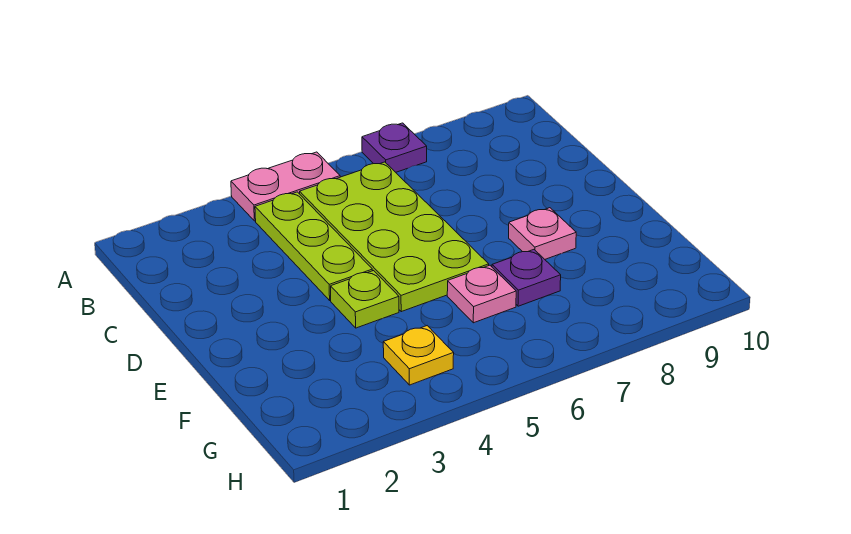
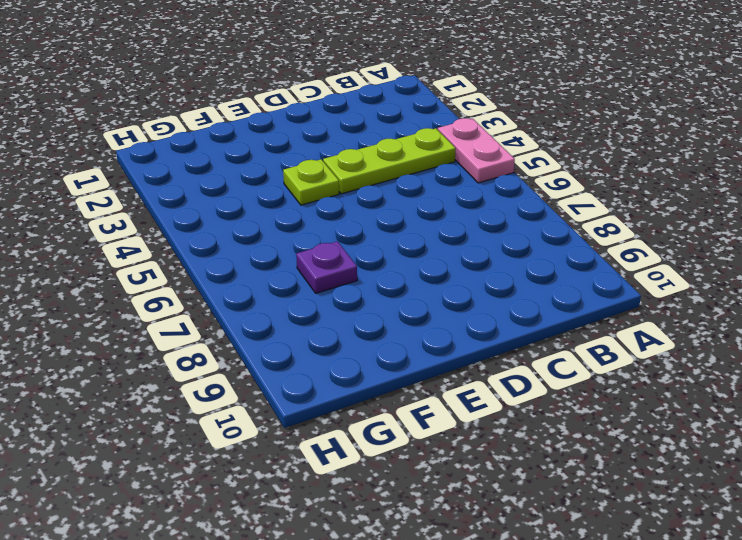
none -> purple 1x1 plate [362,123,427,172]
none -> lime 2x4 plate [300,162,489,312]

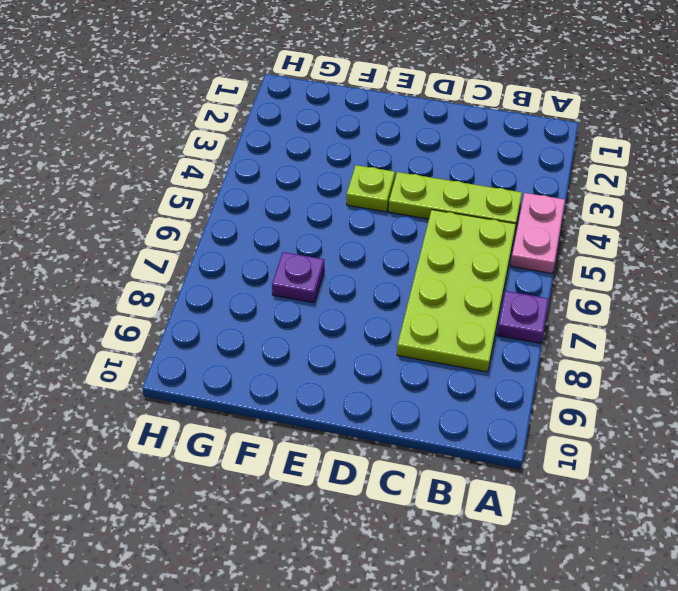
lime 2x4 plate [397,210,516,372] -> lime 2x4 plate turned to [300,162,489,312]
none -> pink 1x1 plate [509,208,576,259]
none -> pink 1x1 plate [447,265,516,323]

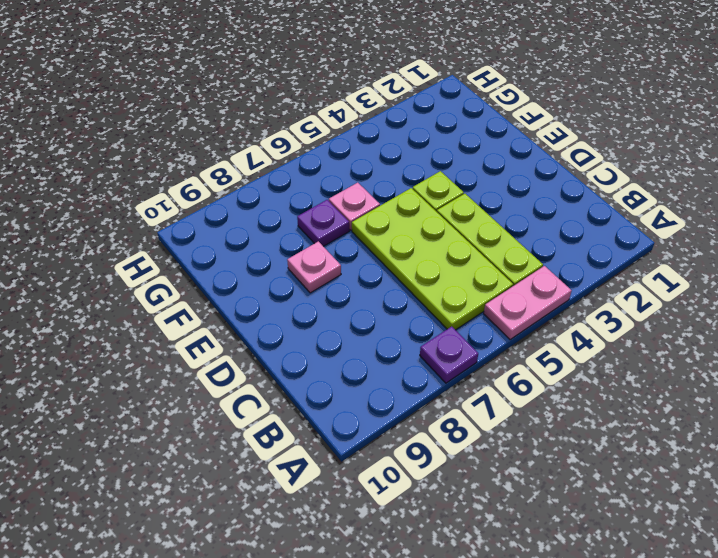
none -> yellow 1x1 plate [383,326,454,385]

